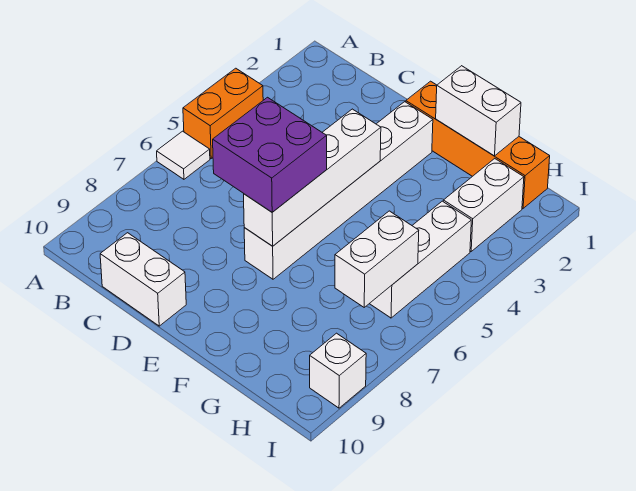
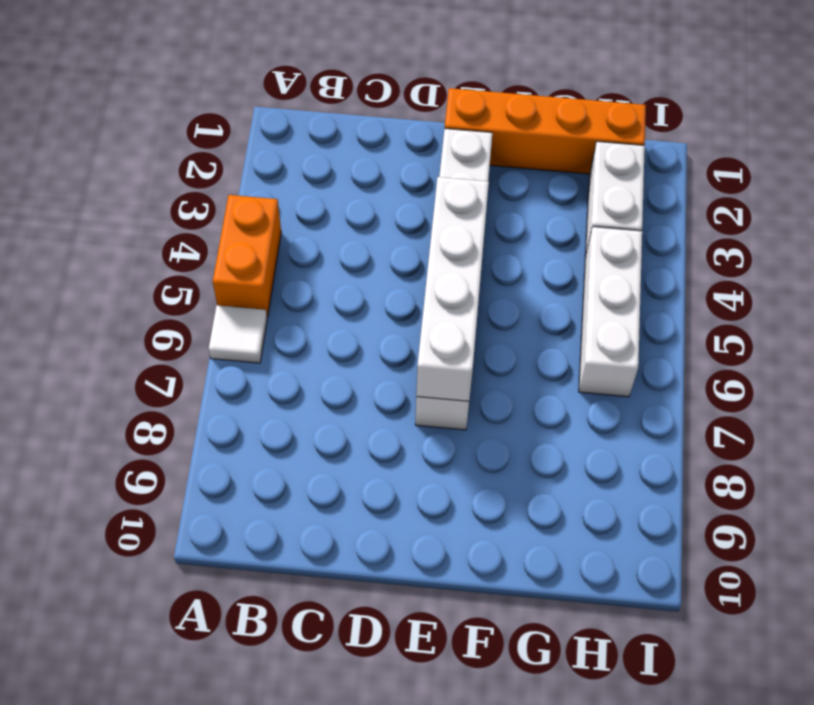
none -> white 1x2 brick [100,233,186,326]
none -> white 1x1 brick [310,333,366,408]
none -> white 1x2 brick [436,66,521,156]

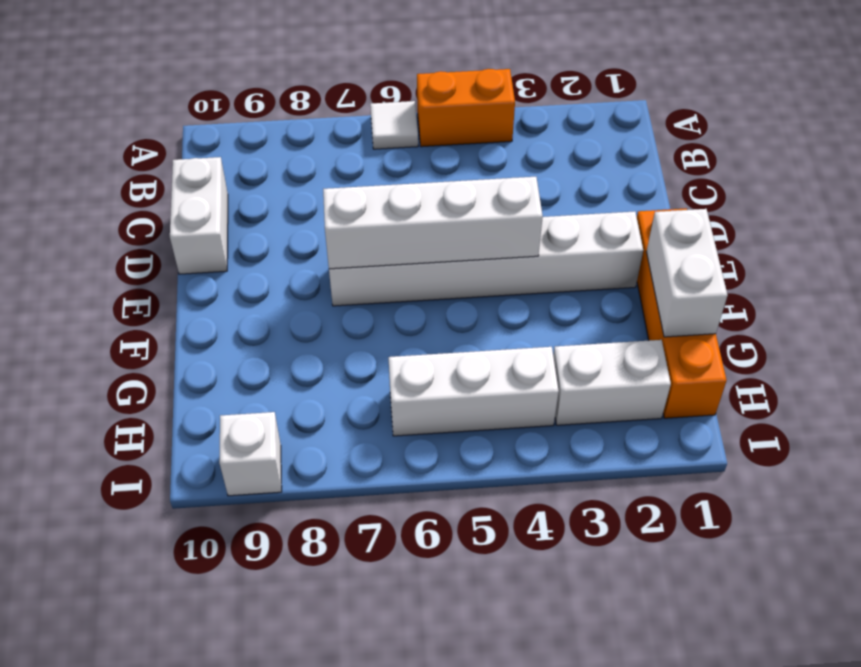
none -> white 1x2 brick [335,211,419,307]
none -> purple 2x2 brick [213,97,327,212]

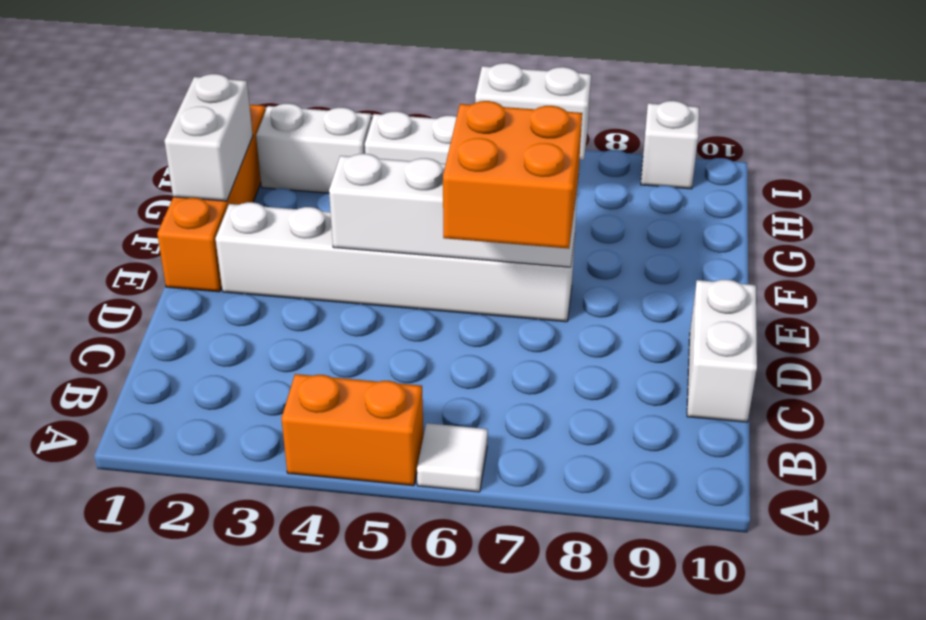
orange 2x2 brick [443,101,582,249] -> purple 2x2 brick [213,97,327,212]

